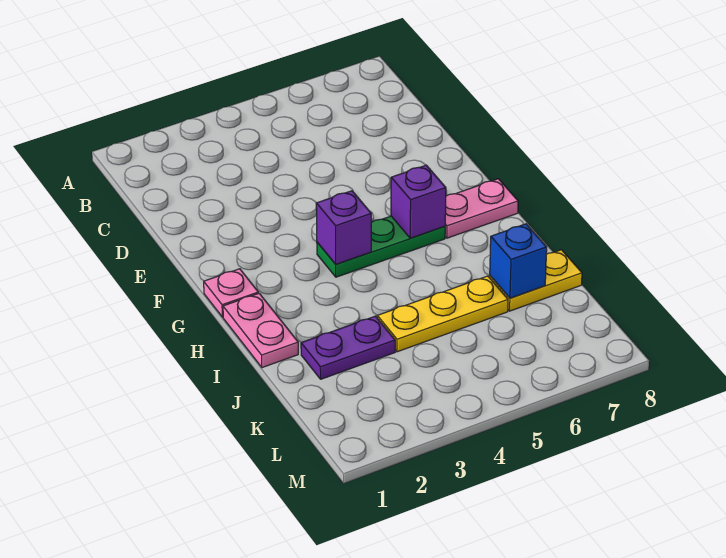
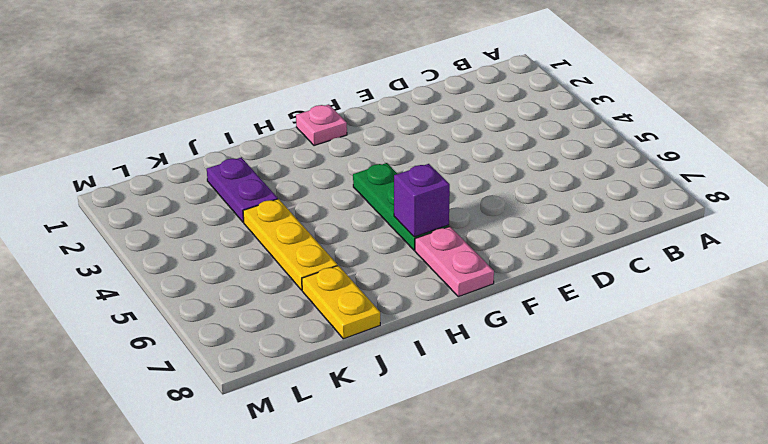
none -> pink 1x2 plate [223,293,298,368]
none -> purple 1x1 brick [316,191,371,264]

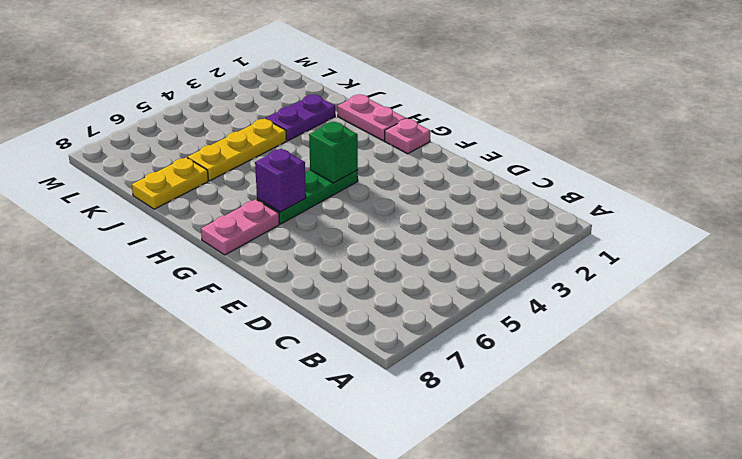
green 1x1 brick [309,122,358,183] -> purple 1x1 brick [316,191,371,264]
none -> blue 1x1 brick [490,224,547,298]

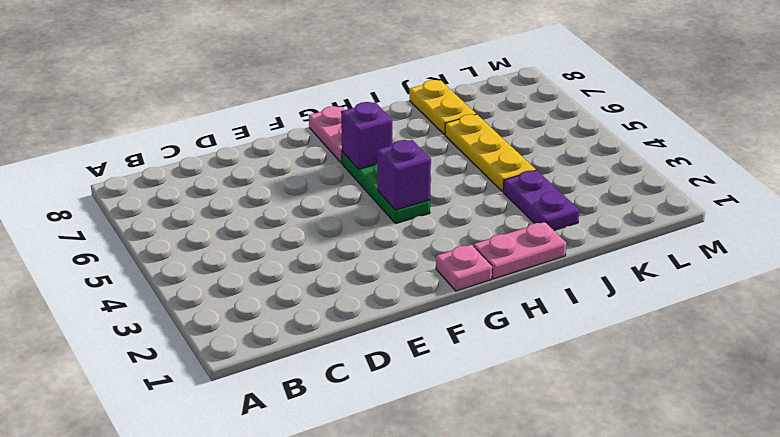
none -> blue 1x1 brick [490,224,547,298]

